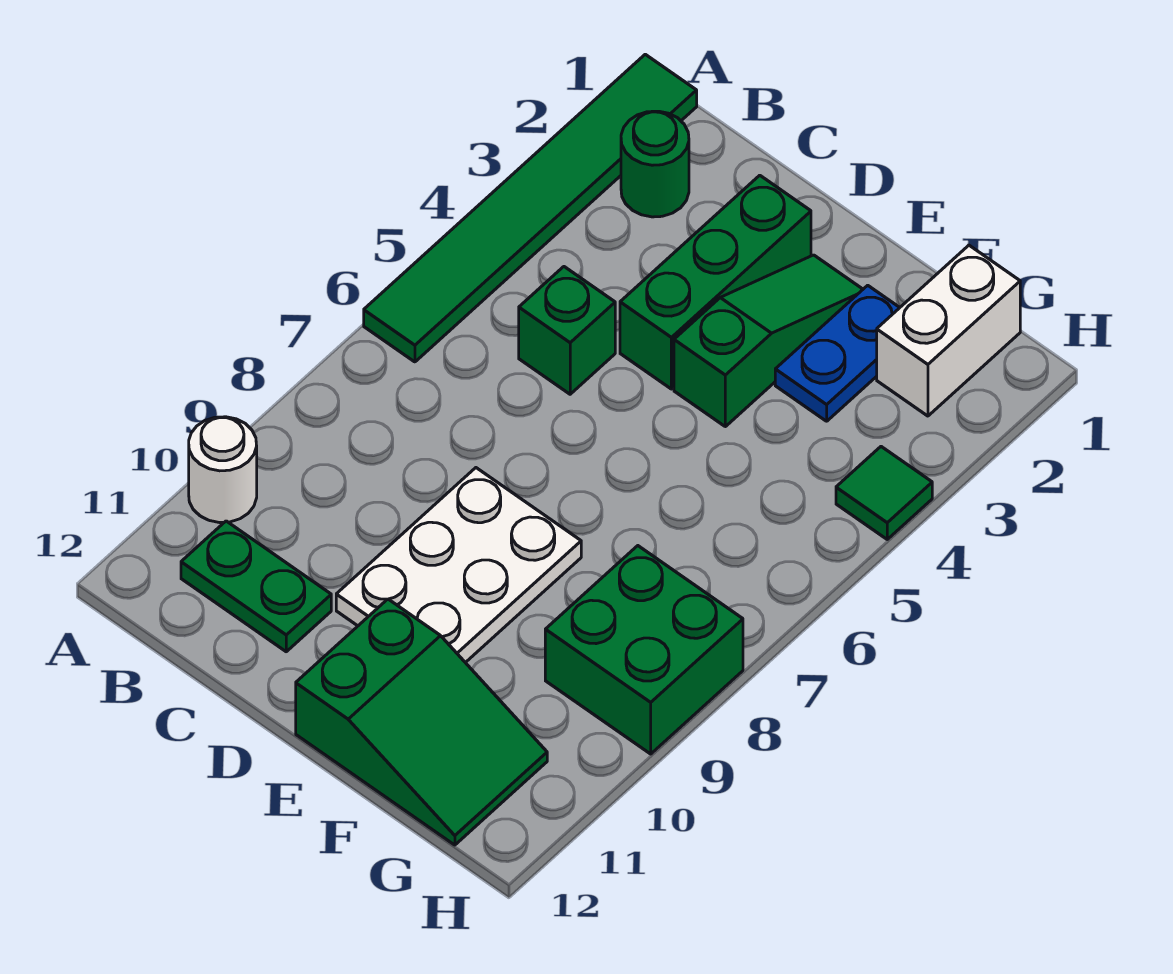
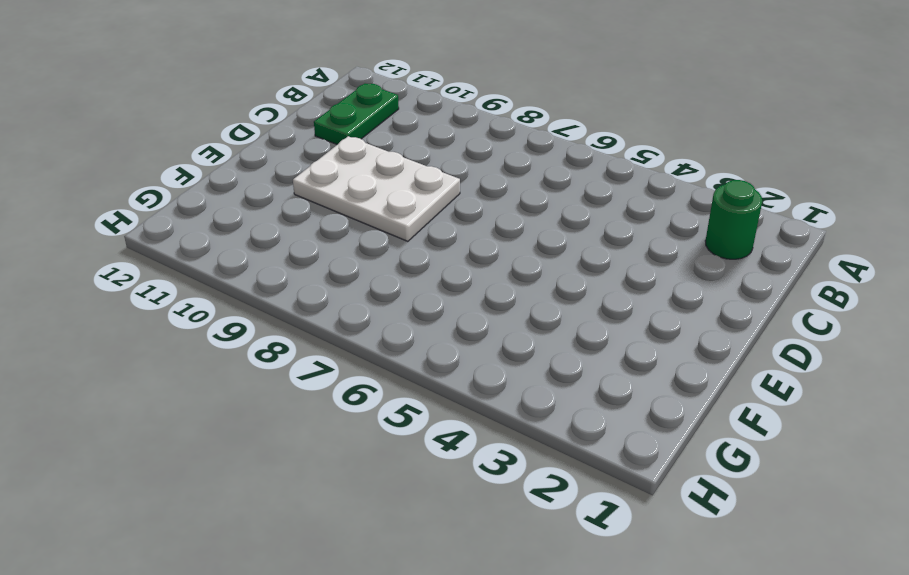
none -> green 1x6 tile [364,54,697,362]
none -> white 1x1 round brick [189,417,257,523]
none -> green 1x1 brick [519,267,615,394]

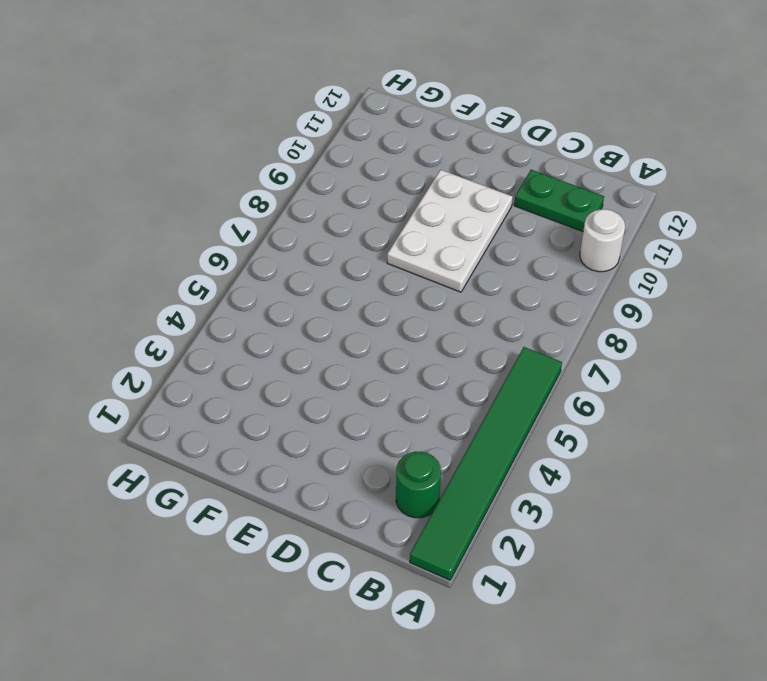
none -> green 1x1 brick [519,267,615,394]
none -> green 1x3 brick [620,175,811,389]
none -> green 1x3 slope [674,255,863,427]

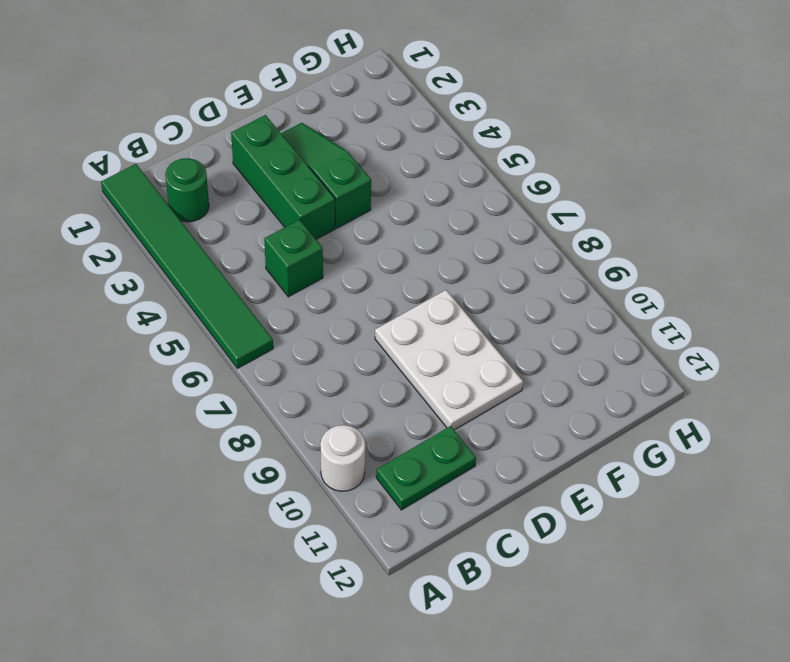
none -> green 2x3 slope [296,599,547,845]
none -> blue 1x2 plate [775,285,900,421]
none -> white 1x2 brick [877,245,1020,416]

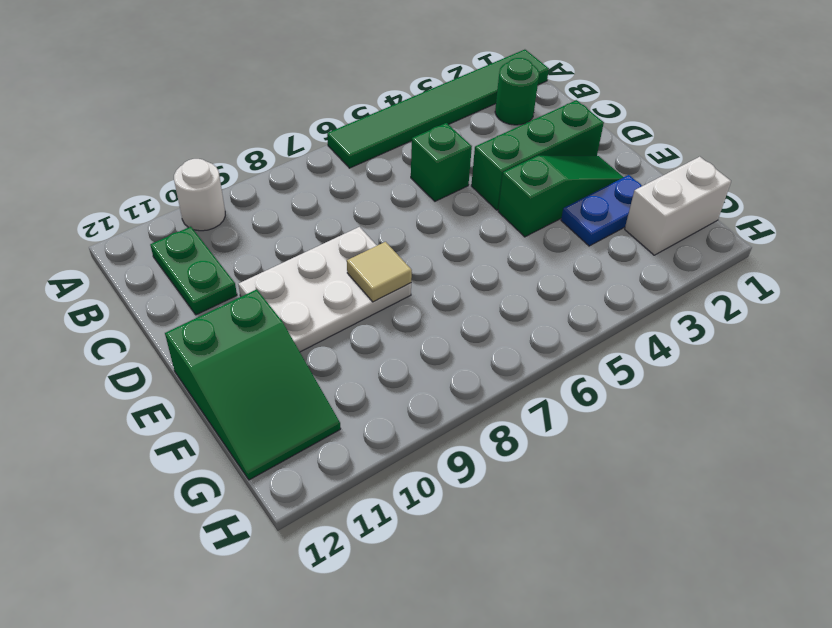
tan 1x1 tile [347,242,412,302] -> none
none -> green 2x2 brick [545,546,743,754]
none -> green 1x1 tile [836,447,932,539]

